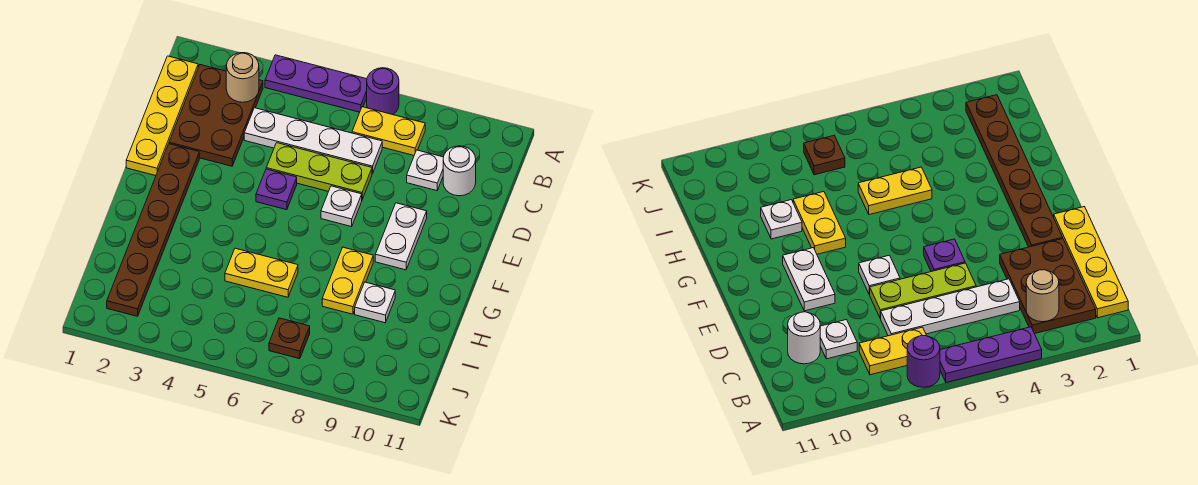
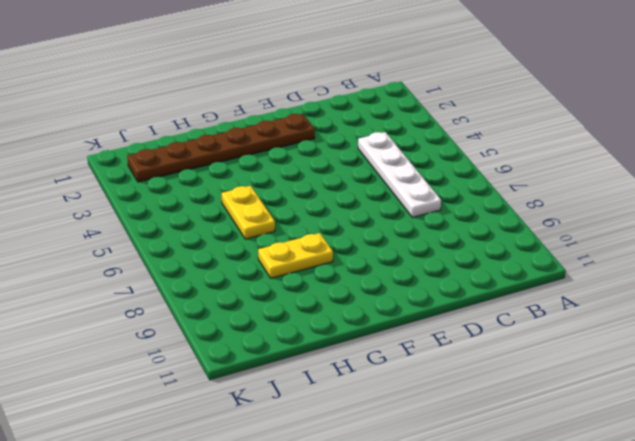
none -> purple 1x3 plate [265,55,367,112]
none -> purple 1x1 round brick [367,68,399,115]
none -> yellow 1x4 plate [126,56,198,176]

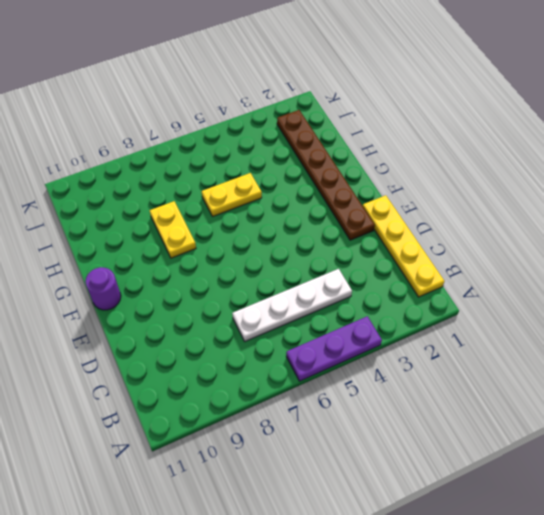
purple 1x1 round brick [85,267,121,310] -> purple 1x1 round brick moved to [367,68,399,115]
none -> brown 2x3 plate [169,65,263,166]
none -> yellow 1x2 plate [352,107,425,155]
none -> white 1x1 plate [407,150,444,191]

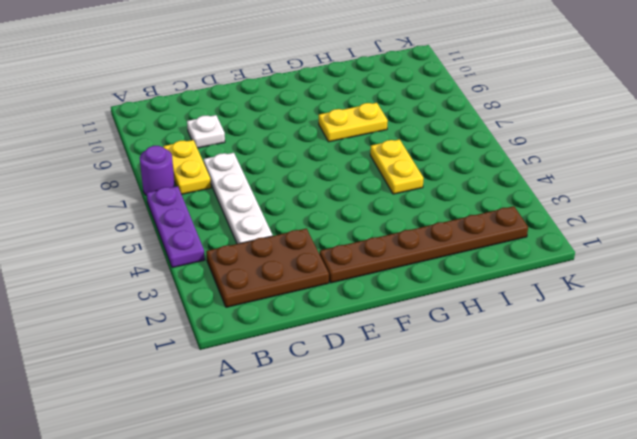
none -> yellow 1x4 plate [126,56,198,176]
none -> white 1x1 round brick [443,146,476,196]
none -> lime 1x3 plate [266,143,372,199]

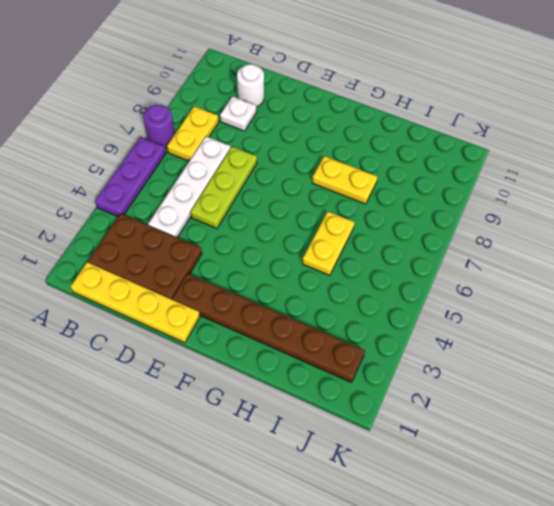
none -> purple 1x1 plate [256,169,297,210]
none -> white 1x1 plate [321,186,362,227]
none -> white 1x2 plate [375,203,427,270]

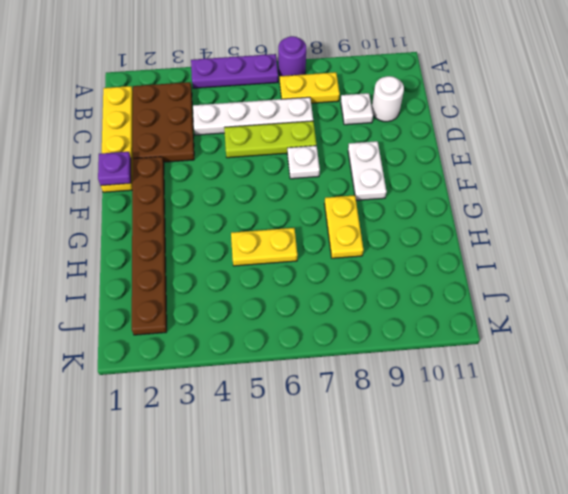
purple 1x1 plate [98,152,131,186] -> purple 1x1 plate moved to [256,169,297,210]
none -> white 1x1 plate [355,282,395,323]
none -> brown 1x1 plate [269,318,310,359]
none -> tan 1x1 round brick [226,53,259,102]

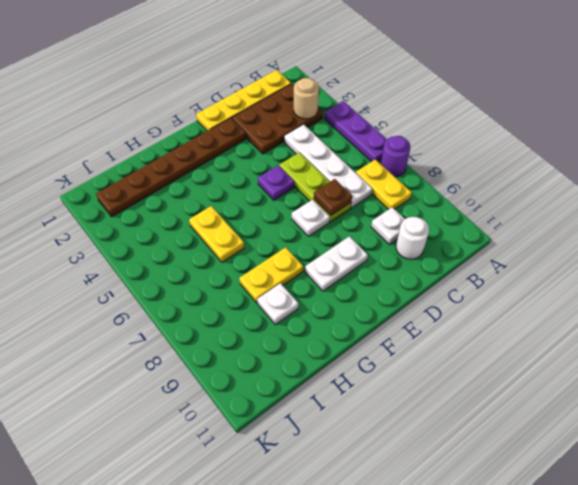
brown 1x1 plate [314,179,352,215] -> brown 1x1 plate moved to [269,318,310,359]

